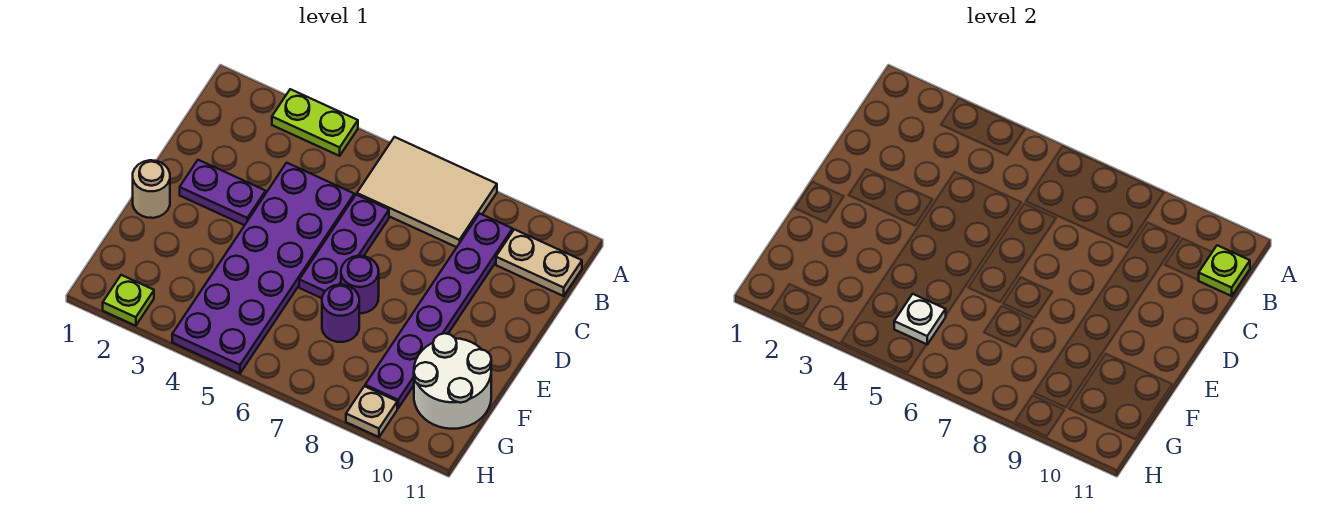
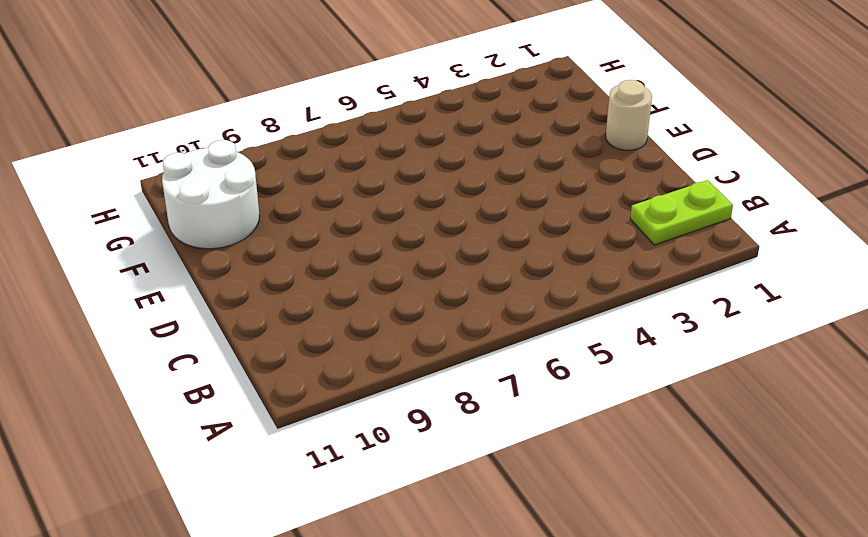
lime 1x2 plate [630,180,733,245] -> lime 1x2 plate moved to [272,89,358,156]
none -> tan 2x3 tile [357,137,497,247]
none -> purple 1x6 plate [365,213,513,408]
none -> tan 1x2 plate [496,229,582,296]

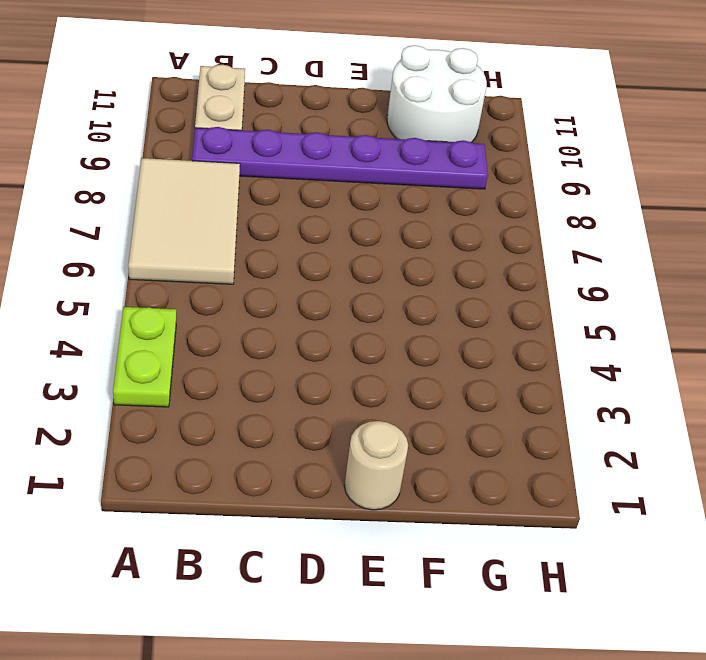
none -> purple 2x6 plate [172,163,354,373]
none -> purple 1x3 plate [299,195,389,298]
none -> purple 1x2 plate [180,160,266,225]

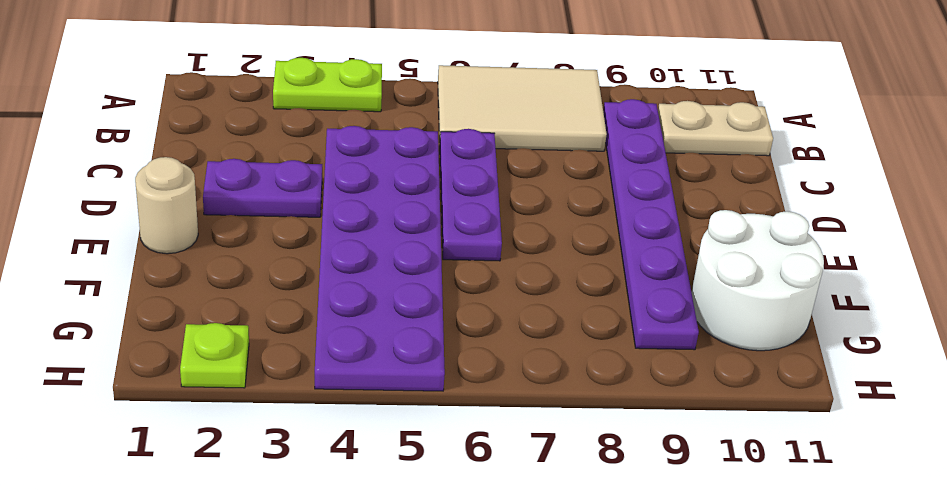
none -> purple 1x1 round brick [341,256,379,313]
none -> purple 1x1 round brick [322,285,359,342]
none -> tan 1x1 plate [346,386,397,437]

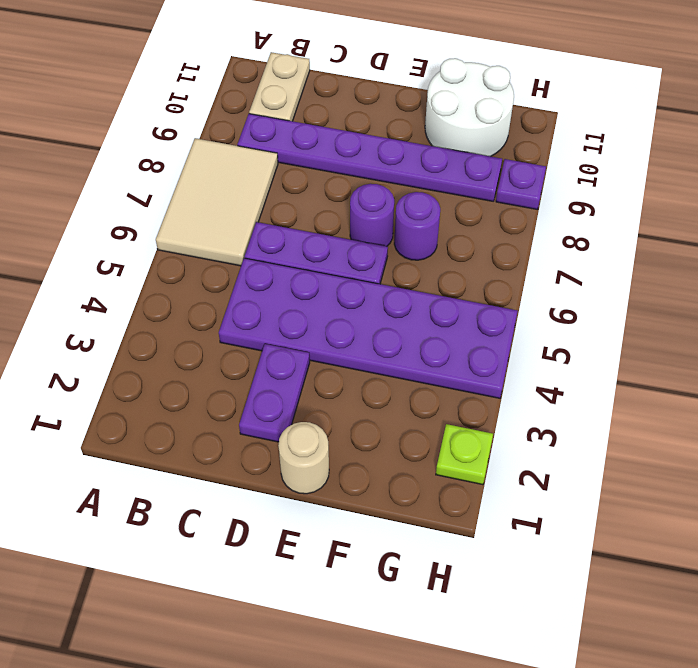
purple 1x1 plate [496,159,546,210] -> tan 1x1 plate [346,386,397,437]
none -> lime 1x2 plate [272,89,358,156]
none -> lime 1x1 plate [1199,245,1250,296]
none -> white 1x1 plate [894,294,946,344]

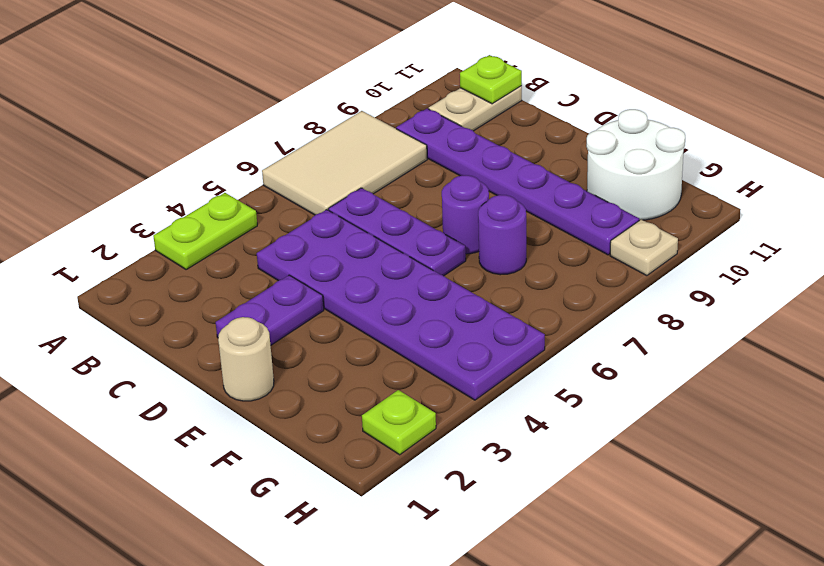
none -> white 1x1 plate [894,294,946,344]

